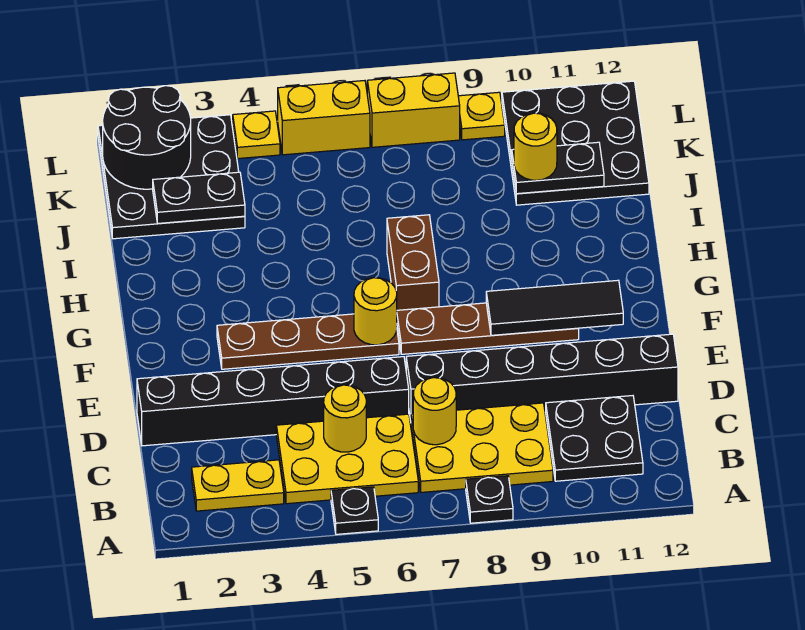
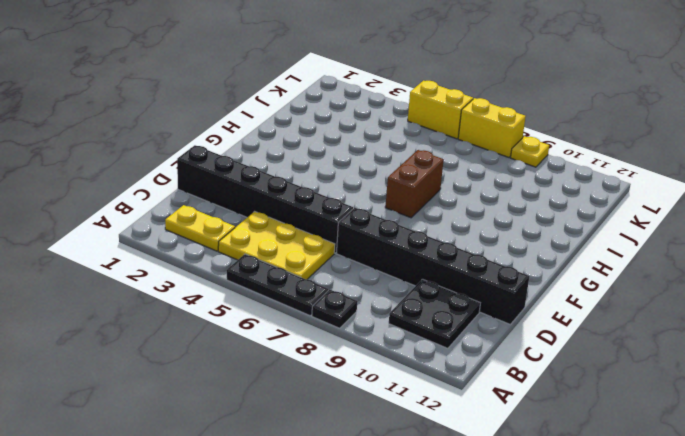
black 1x3 plate [227,254,328,316] -> black 1x1 plate [331,487,378,534]
none -> yellow 2x3 plate [411,403,553,492]
none -> brown 1x4 plate [217,314,399,369]
none -> brown 1x4 plate [397,303,579,354]

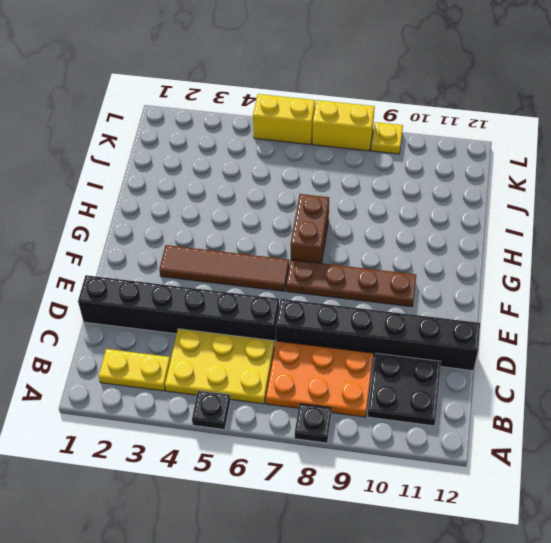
orange 2x3 plate [266,341,374,417] -> yellow 2x3 plate [411,403,553,492]
brown 1x4 tile [159,245,289,291] -> brown 1x4 plate [217,314,399,369]
none -> black 3x3 plate [98,115,245,239]
none -> black 3x3 plate [502,81,649,205]
none -> yellow 1x1 plate [233,111,280,159]

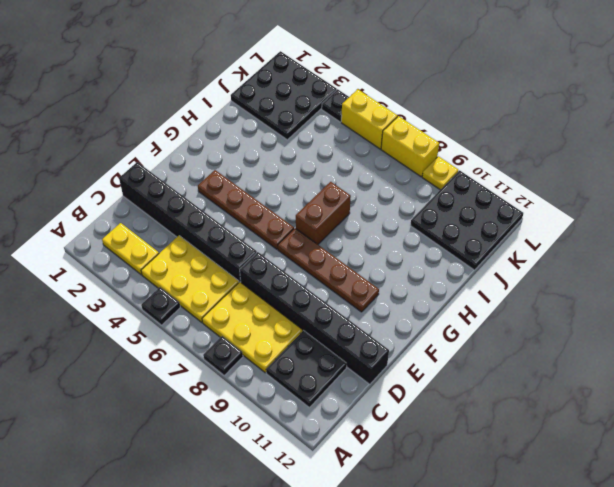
black 1x1 plate [322,89,349,122] -> yellow 1x1 plate [233,111,280,159]
none -> yellow 1x1 round brick [324,385,366,452]
none -> yellow 1x1 round brick [413,378,456,445]
none -> yellow 1x1 round brick [354,278,397,345]

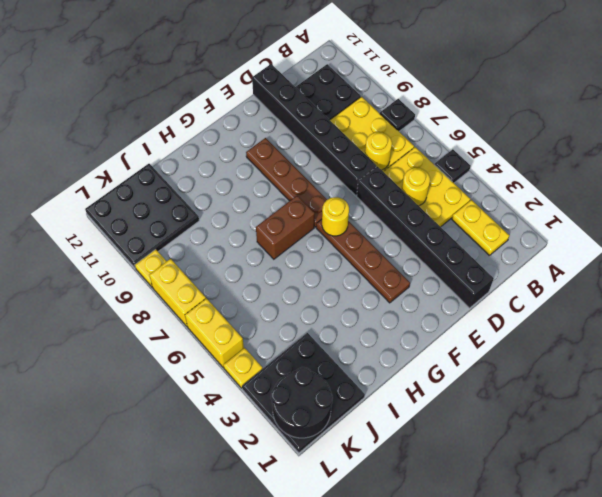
none -> black 1x3 tile [486,280,623,335]
none -> black 1x2 plate [153,172,245,223]
none -> black 1x2 plate [512,142,604,194]

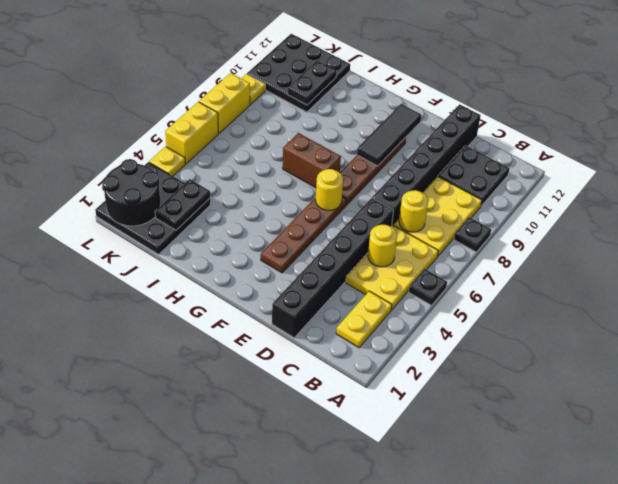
none -> yellow 1x1 round brick [514,113,557,180]

